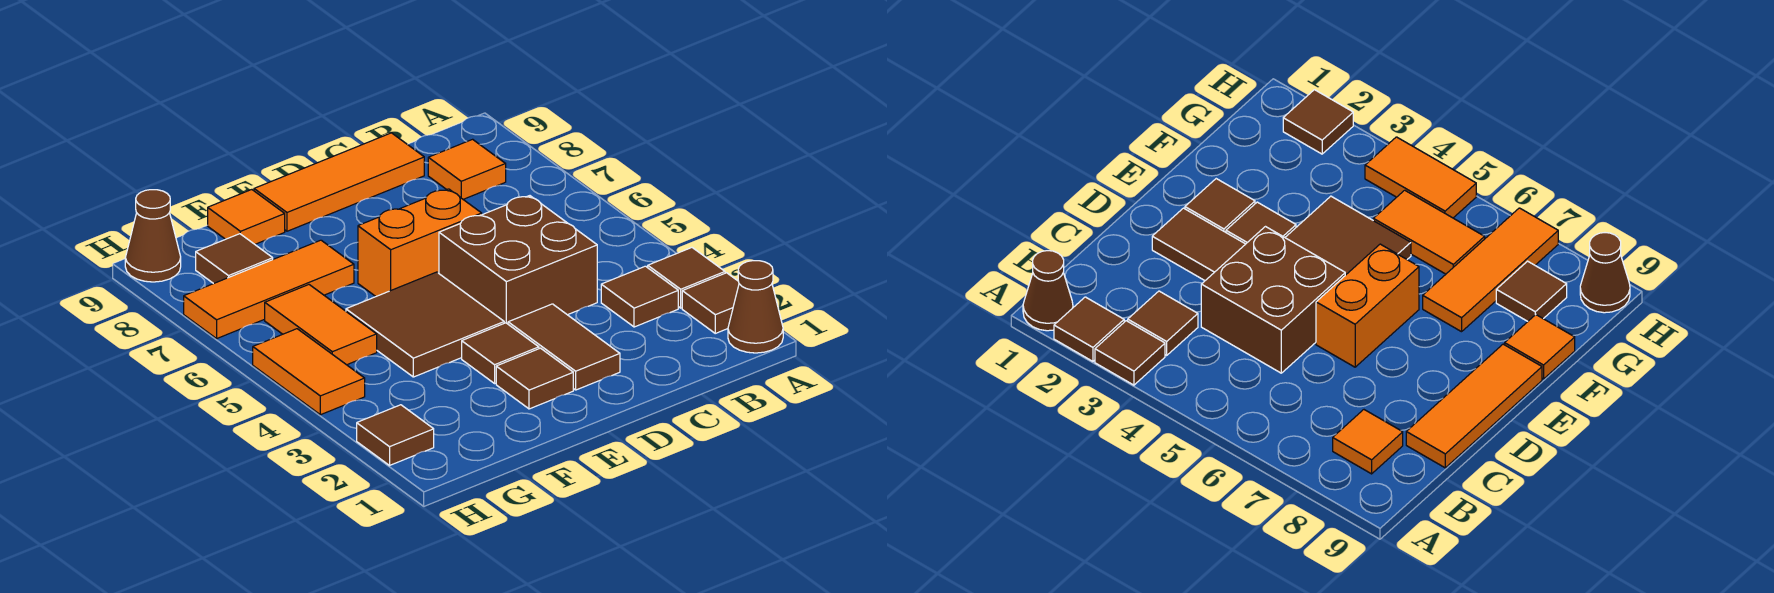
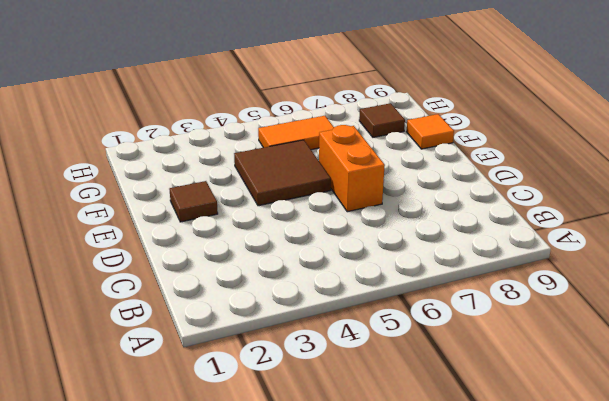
none -> brown 1x1 cone [728,261,783,353]
none -> brown 1x1 tile [682,273,739,333]
none -> brown 1x1 tile [648,248,725,308]

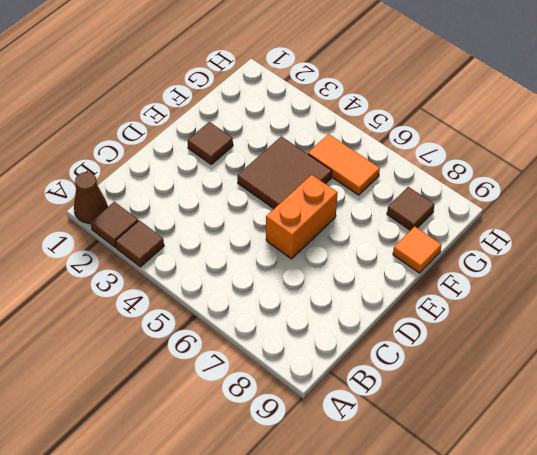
none -> brown 1x1 tile [601,266,678,327]
none -> orange 1x1 tile [428,139,506,200]
none -> brown 2x2 brick [439,196,597,324]

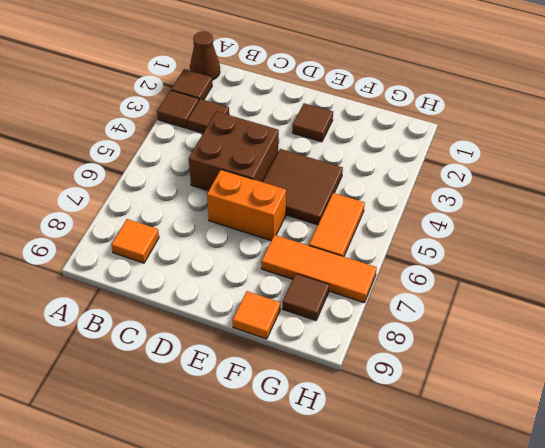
none -> orange 1x3 tile [254,133,424,231]
none -> brown 1x2 tile [508,304,620,390]
none -> brown 1x1 tile [462,323,539,383]

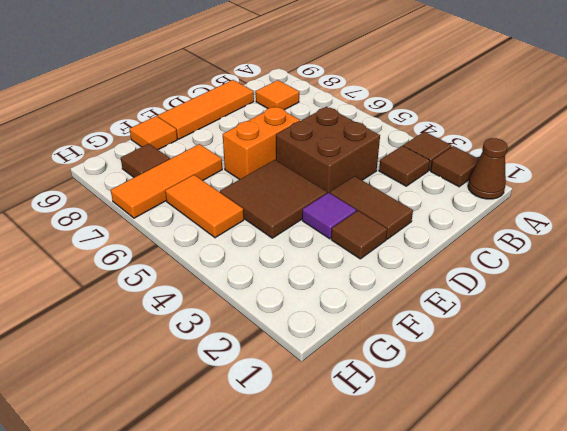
purple 1x1 tile [302,193,356,239] -> brown 1x1 tile [462,323,539,383]
none -> brown 1x1 tile [357,405,434,465]
none -> orange 1x2 tile [253,329,365,415]
none -> brown 1x1 cone [125,190,181,282]

